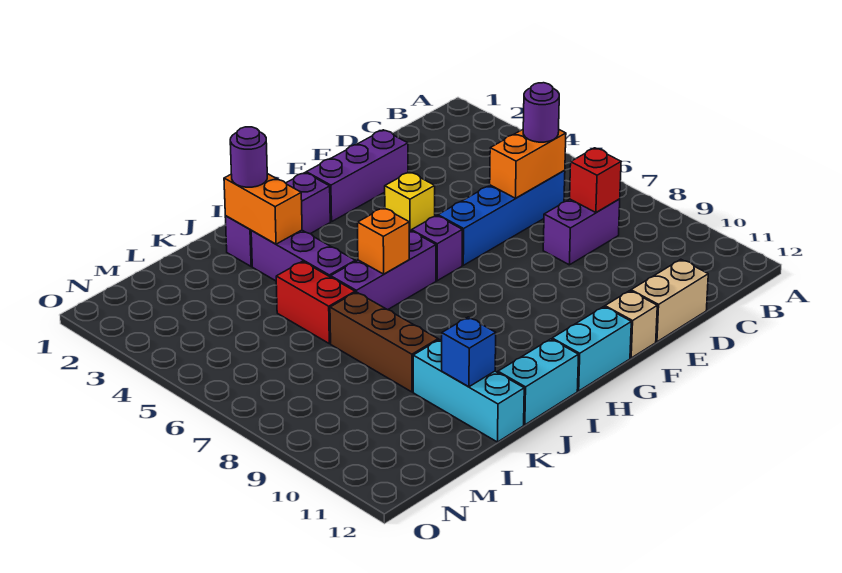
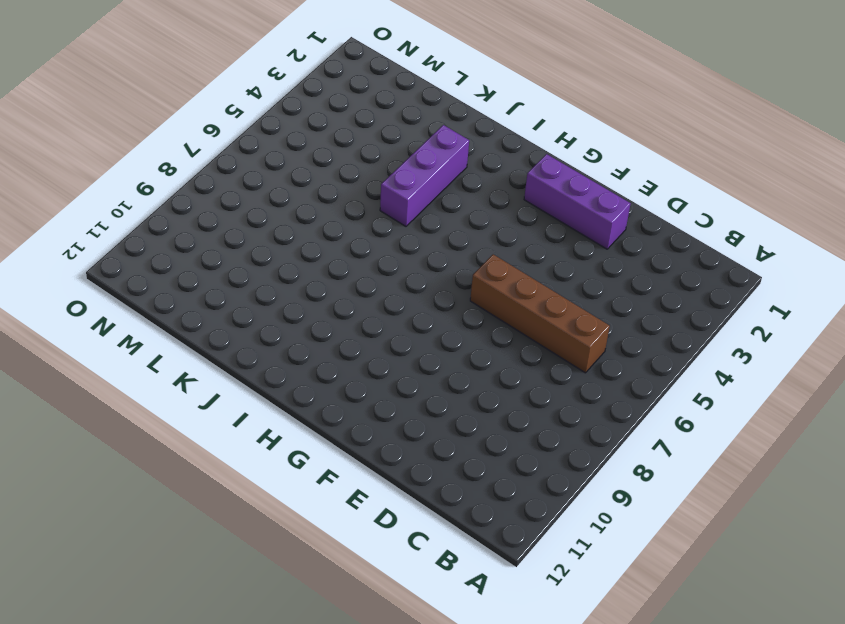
brown 1x4 brick [470,254,610,373] -> blue 1x4 brick [438,170,565,265]
none -> purple 1x2 brick [543,199,620,265]
none -> tan 1x2 brick [631,259,708,342]
none -> yellow 1x1 brick [385,172,435,231]

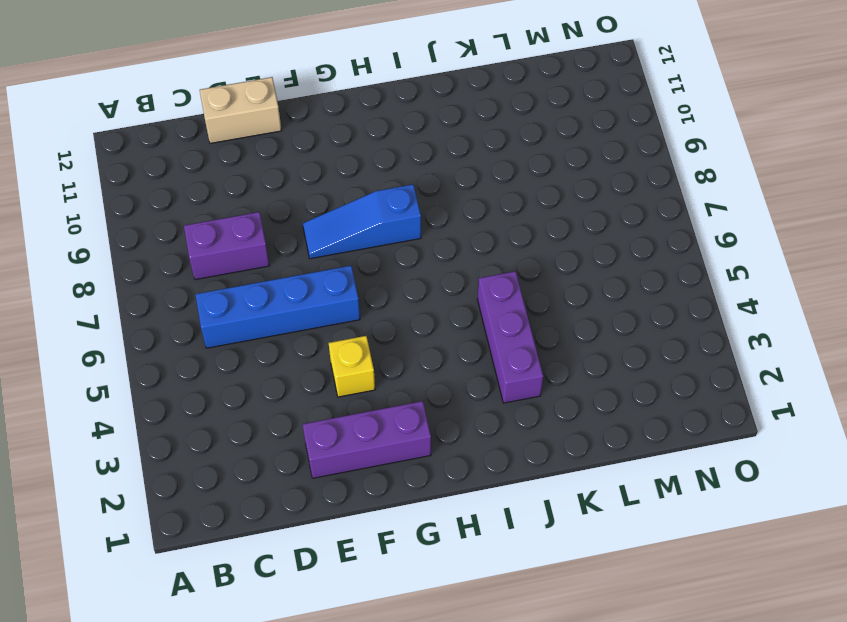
blue 1x3 slope [303,184,421,259] -> none
none -> tan 1x1 brick [605,291,657,358]
none -> purple 1x1 brick [412,215,462,281]
none -> cyan 1x2 brick [552,307,631,391]

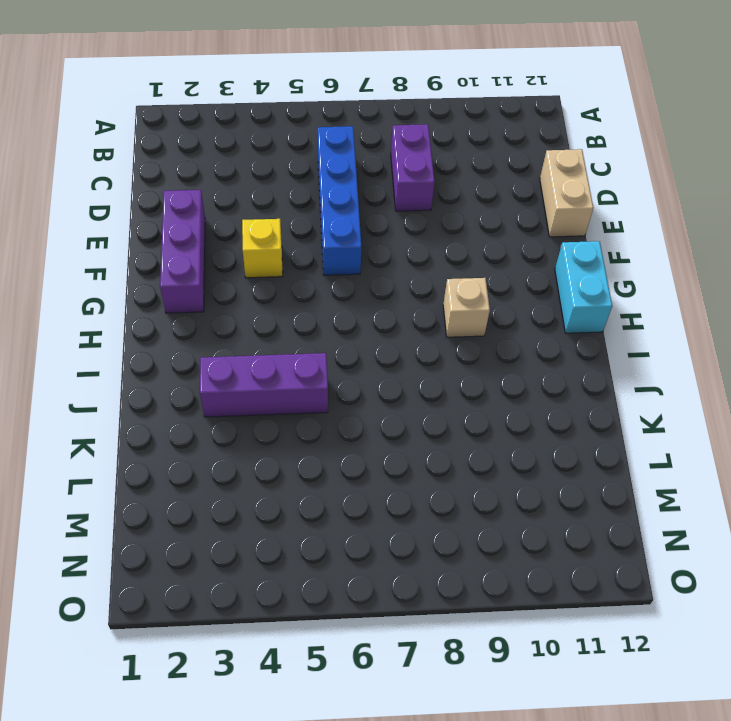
tan 1x1 brick [443,278,490,337] -> tan 1x1 brick moved to [605,291,657,358]
none -> purple 1x1 brick [412,215,462,281]
none -> purple 1x3 brick [225,173,330,267]
none -> purple 1x3 brick [331,230,436,310]

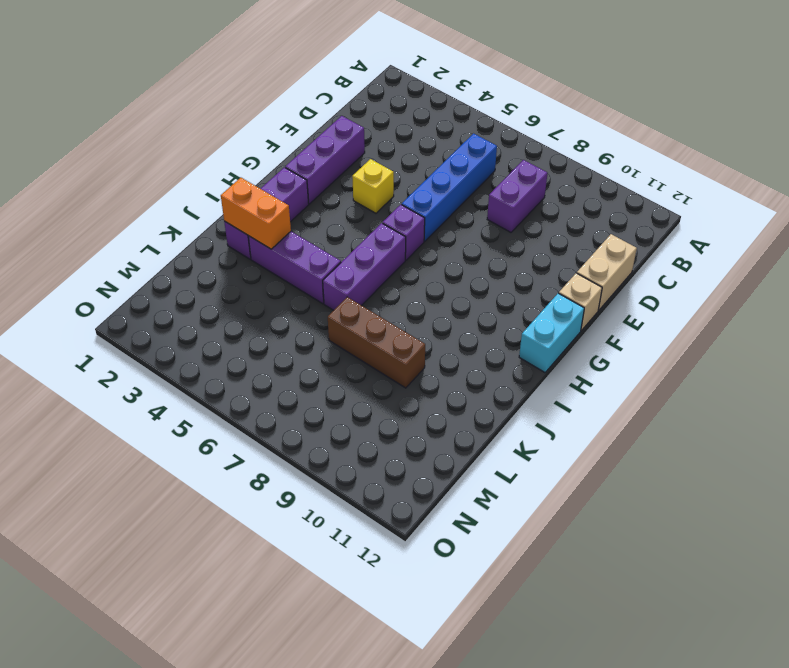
none -> cyan 1x2 brick [498,339,579,425]
none -> red 1x2 brick [276,261,355,344]
none -> cyan 1x3 brick [413,340,524,442]

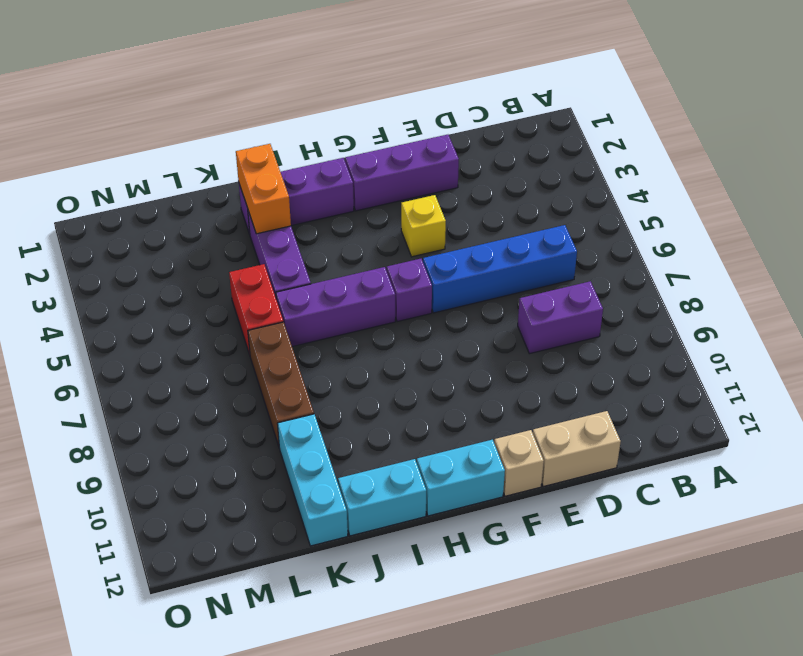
none -> orange 1x2 brick [490,130,566,198]
none -> red 1x1 brick [570,148,621,213]
none -> orange 1x1 brick [357,208,409,274]

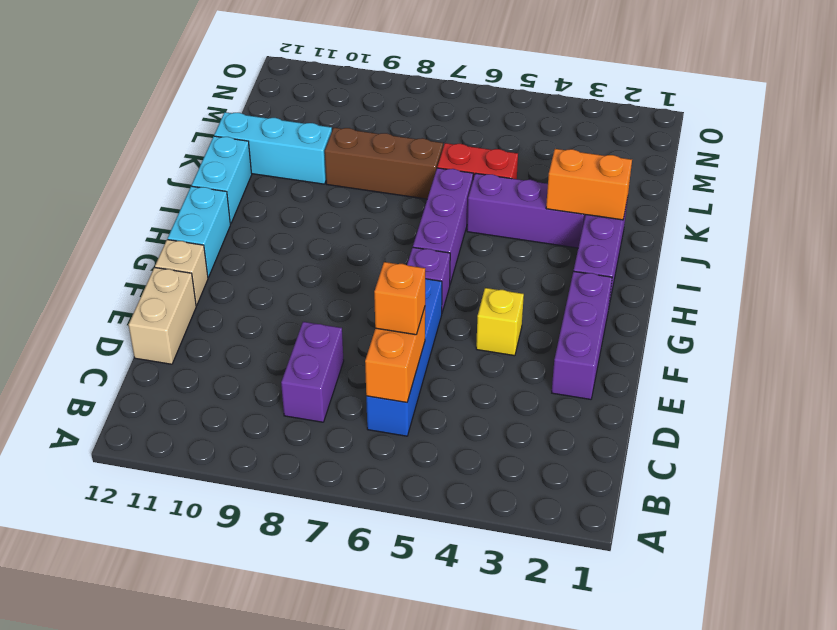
orange 1x1 brick [374,262,425,335] -> orange 1x1 brick moved to [357,208,409,274]
none -> red 1x1 brick [570,148,621,213]
none -> blue 1x1 brick [442,317,496,387]
none -> purple 1x1 round brick [523,83,559,142]

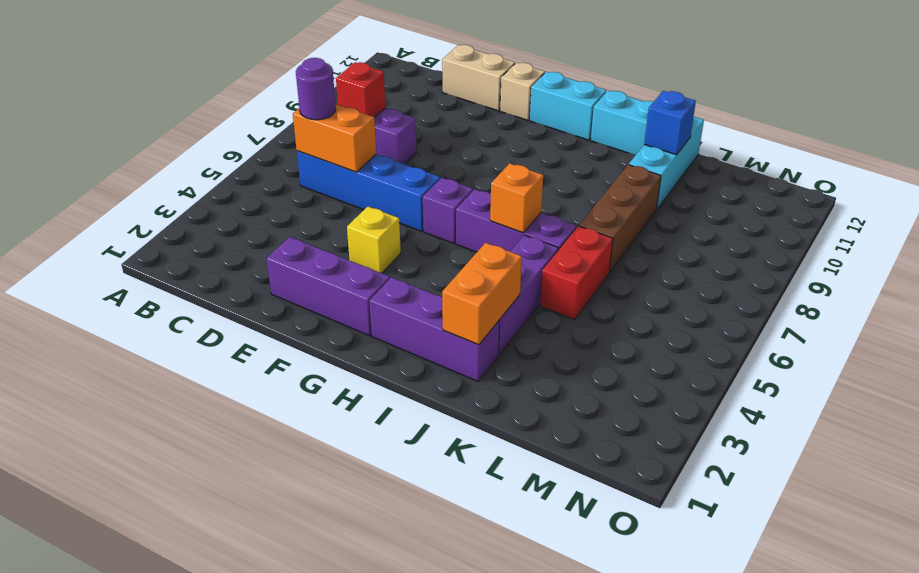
none -> purple 1x1 round brick [230,127,267,187]

